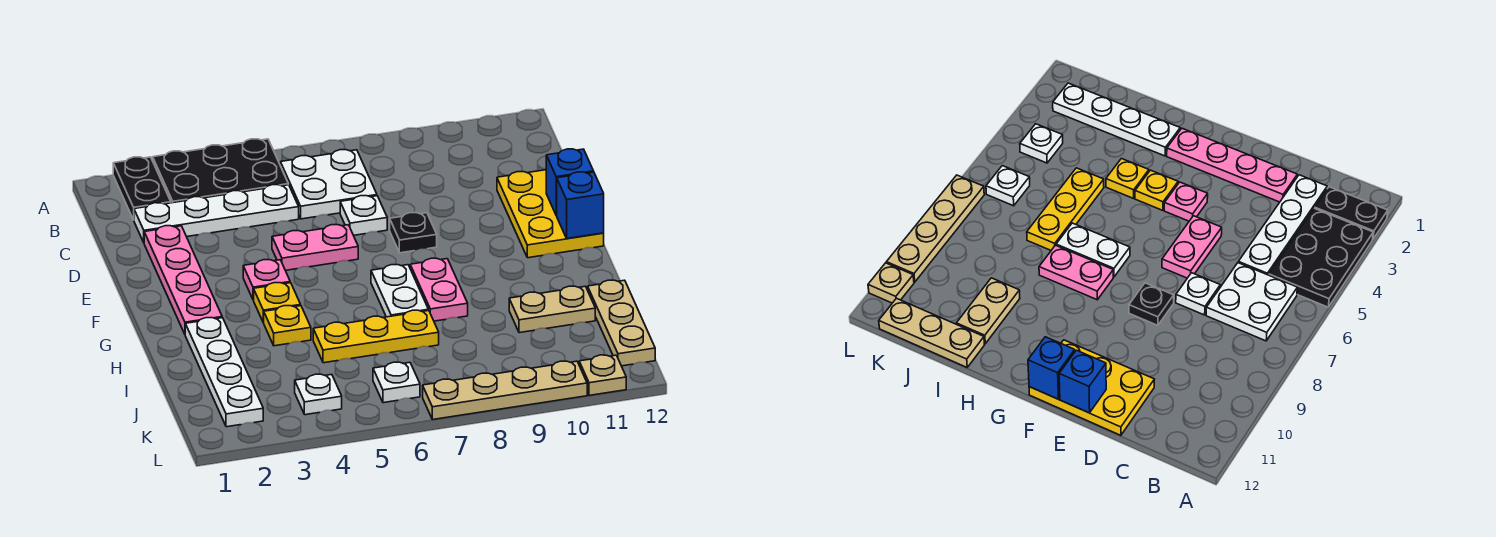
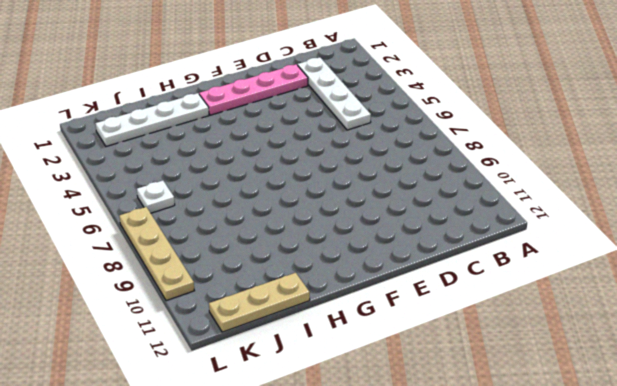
none -> black 1x2 plate [113,157,171,220]
none -> black 2x3 plate [153,139,288,203]
none -> white 2x2 plate [280,150,377,219]

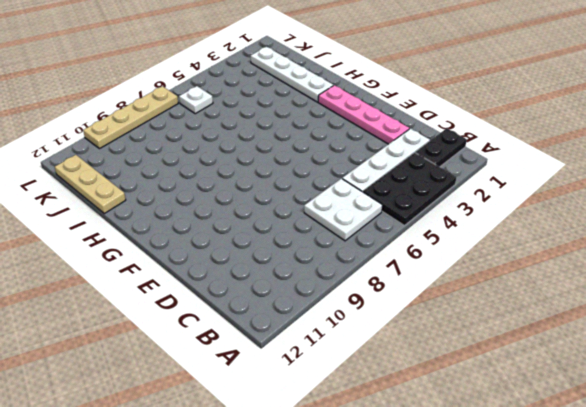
black 1x2 plate [415,128,467,167] -> black 1x2 plate turned to [113,157,171,220]
none -> white 1x1 plate [340,196,387,235]
none -> yellow 2x3 plate [497,170,604,258]
none -> pink 1x2 plate [272,225,358,270]

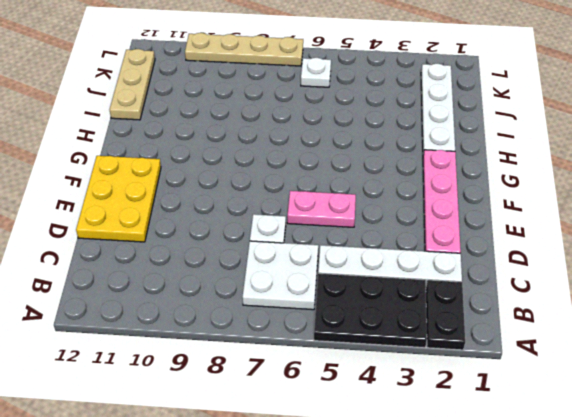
none -> black 1x1 plate [390,213,437,253]
none -> pink 1x1 plate [243,260,290,300]
none -> yellow 1x1 plate [254,283,301,323]

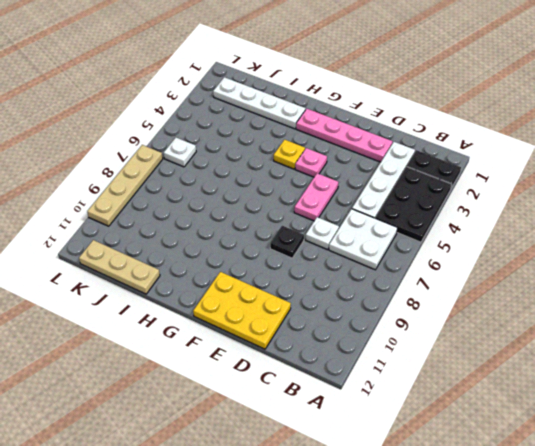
none -> white 1x2 plate [371,265,428,317]
none -> pink 1x2 plate [410,258,468,321]
none -> yellow 1x1 plate [264,306,311,346]

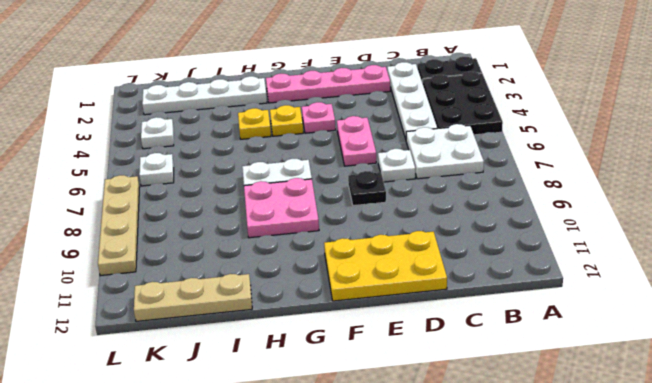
pink 2x2 plate [244,178,319,238] -> pink 1x2 plate [410,258,468,321]
none -> yellow 1x3 plate [313,310,439,363]
none -> tan 1x2 plate [509,286,595,333]
none -> tan 1x1 plate [579,355,626,395]

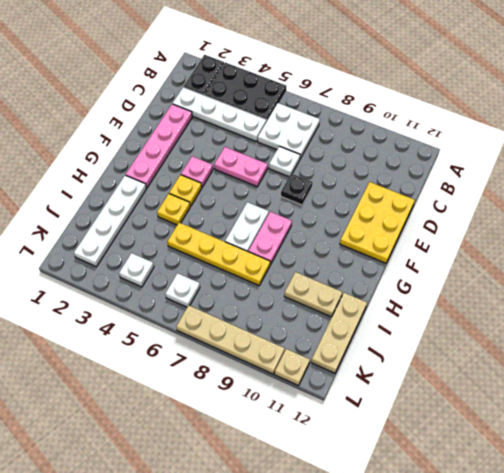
yellow 1x4 plate [167,223,270,285] -> yellow 1x3 plate [313,310,439,363]
none -> blue 1x1 brick [546,149,594,215]
none -> blue 1x1 brick [556,172,604,239]

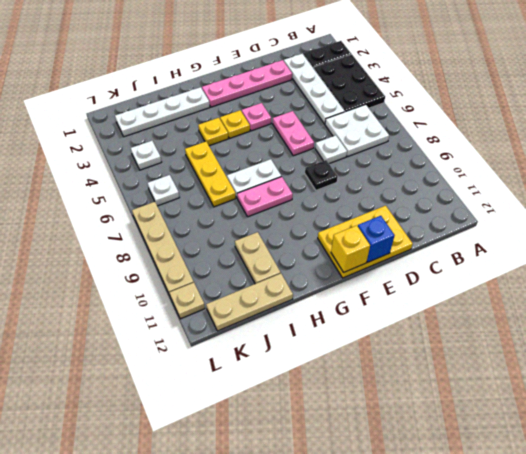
yellow 1x1 brick [331,225,370,273] -> blue 1x1 brick [556,172,604,239]

